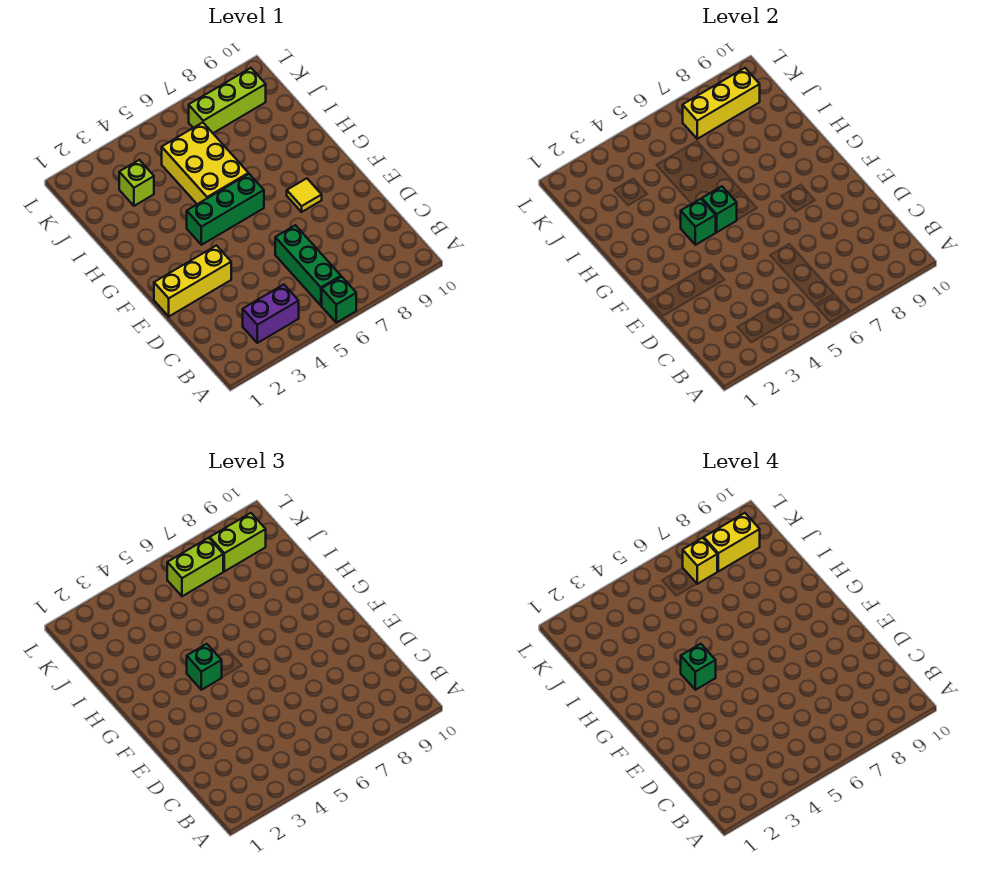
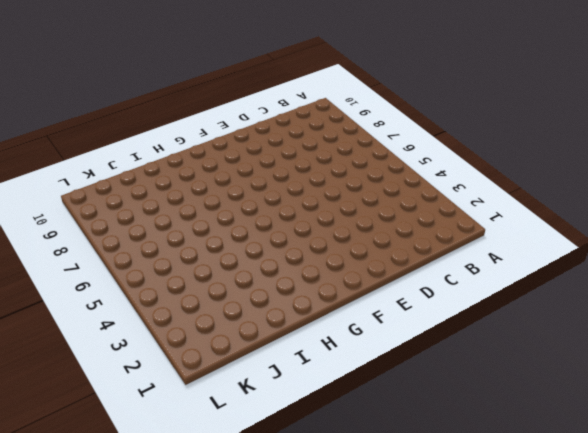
none -> green 1x1 brick [322,277,356,323]
none -> purple 1x2 brick [243,285,299,343]
none -> green 1x3 brick [275,225,341,305]

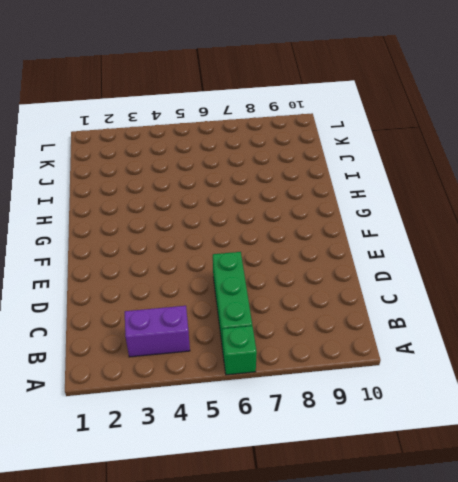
none -> yellow 1x3 brick [154,246,231,316]
none -> yellow 1x1 tile [287,178,322,212]
none -> green 1x3 brick [187,174,264,245]

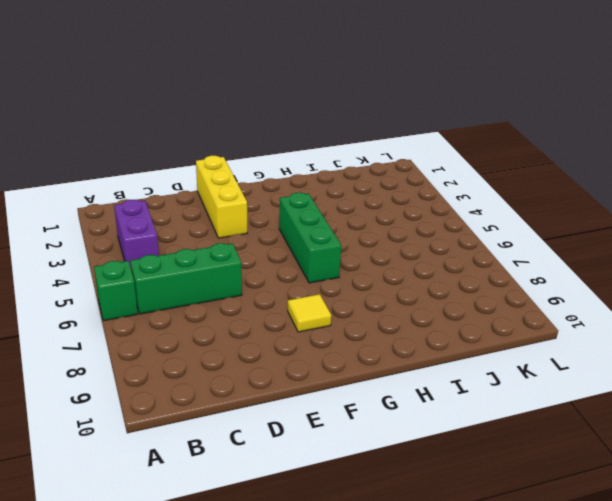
none -> yellow 2x3 brick [162,123,248,204]
none -> lime 1x1 brick [119,160,154,206]
none -> lime 1x3 brick [189,68,266,133]

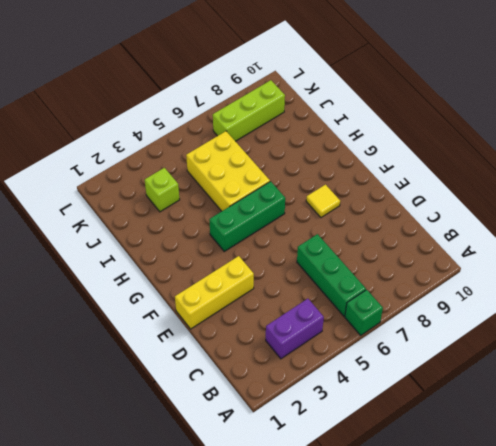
none -> green 1x1 brick [681,199,716,245]
none -> green 1x1 brick [702,186,737,232]
none -> yellow 1x3 brick [683,68,760,139]

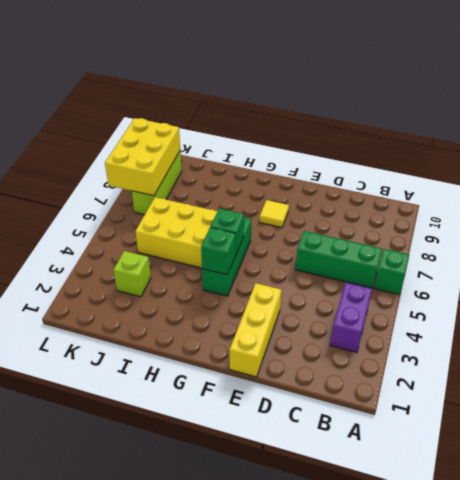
yellow 2x3 brick [105,118,180,196] -> yellow 1x3 brick [683,68,760,139]
none -> green 1x1 brick [187,644,222,690]
none -> lime 1x2 brick [167,538,223,596]
none -> lime 1x2 brick [210,513,266,571]

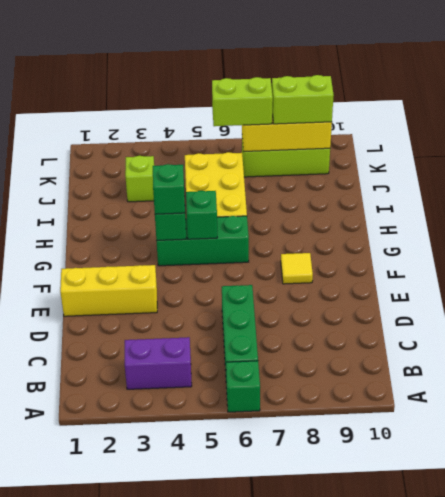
none -> green 1x1 brick [681,644,716,690]
none -> yellow 1x1 brick [683,538,717,584]
none -> yellow 1x2 brick [704,513,760,571]

